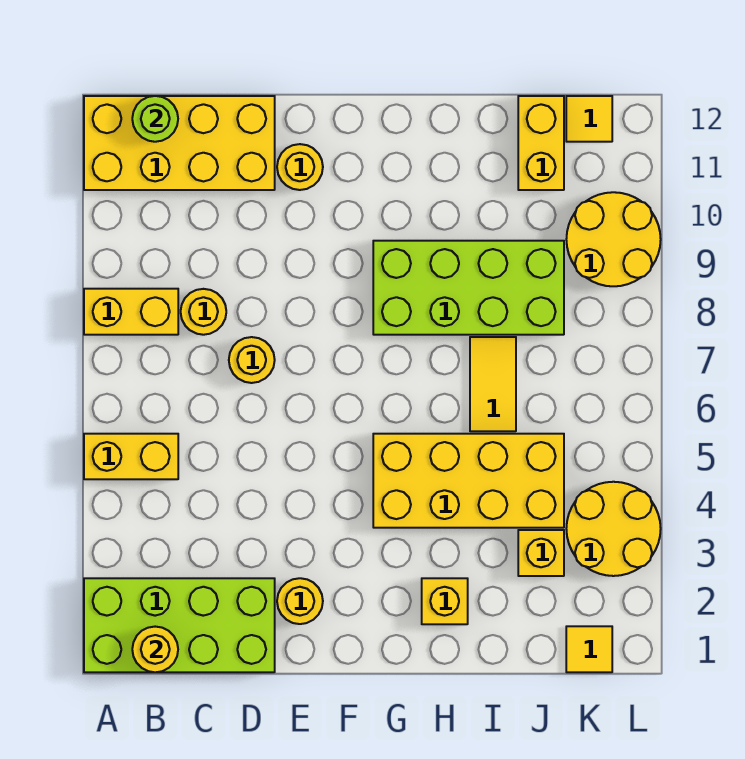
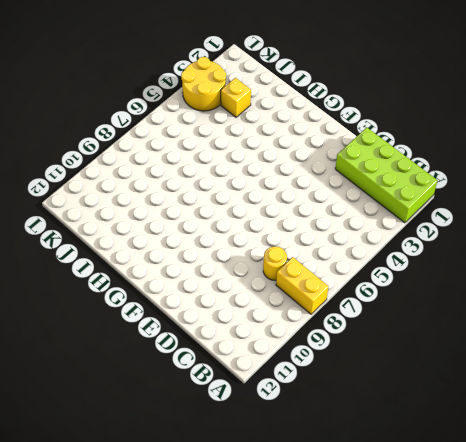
none -> yellow 1x2 brick [84,434,178,479]
none -> yellow 2x4 brick [84,96,275,190]
none -> yellow 1x1 round brick [229,337,275,383]

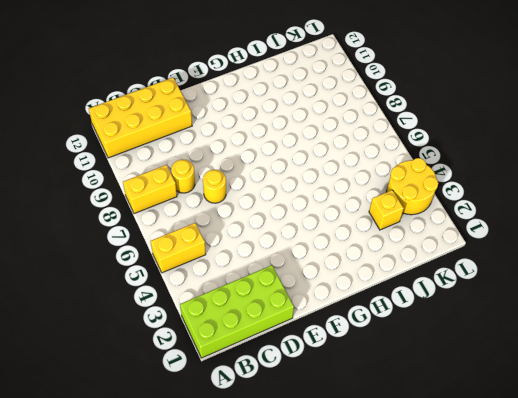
none -> yellow 1x1 round brick [277,578,323,624]
none -> yellow 1x1 round brick [277,144,323,190]
none -> yellow 2x4 brick [373,434,564,528]

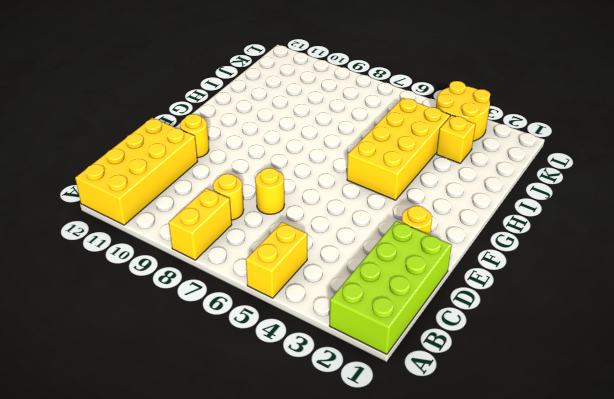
none -> lime 2x4 brick [373,241,564,335]
none -> yellow 1x1 brick [422,578,468,624]
none -> yellow 1x2 tile [470,337,516,431]

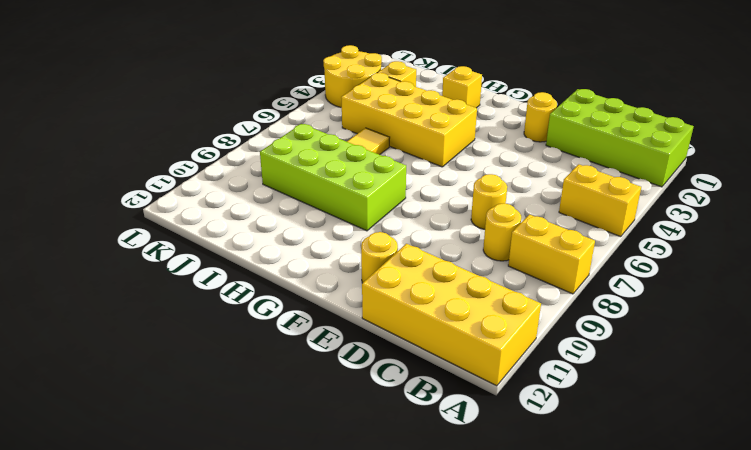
none -> yellow 1x2 brick [518,96,564,190]
none -> yellow 1x1 tile [566,626,612,672]
none -> yellow 2x2 round brick [566,192,661,286]

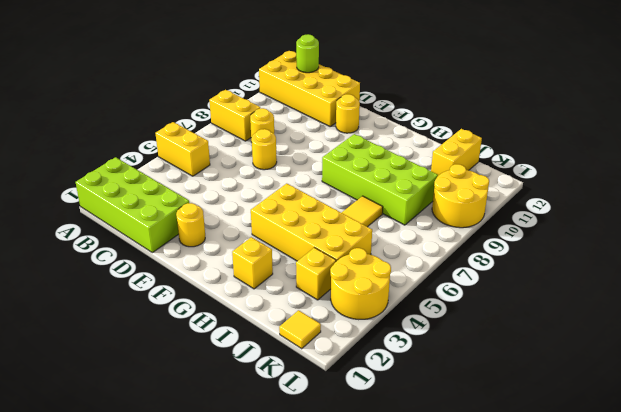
none -> yellow 1x1 tile [566,96,612,142]
none -> yellow 1x1 round brick [132,627,178,672]

